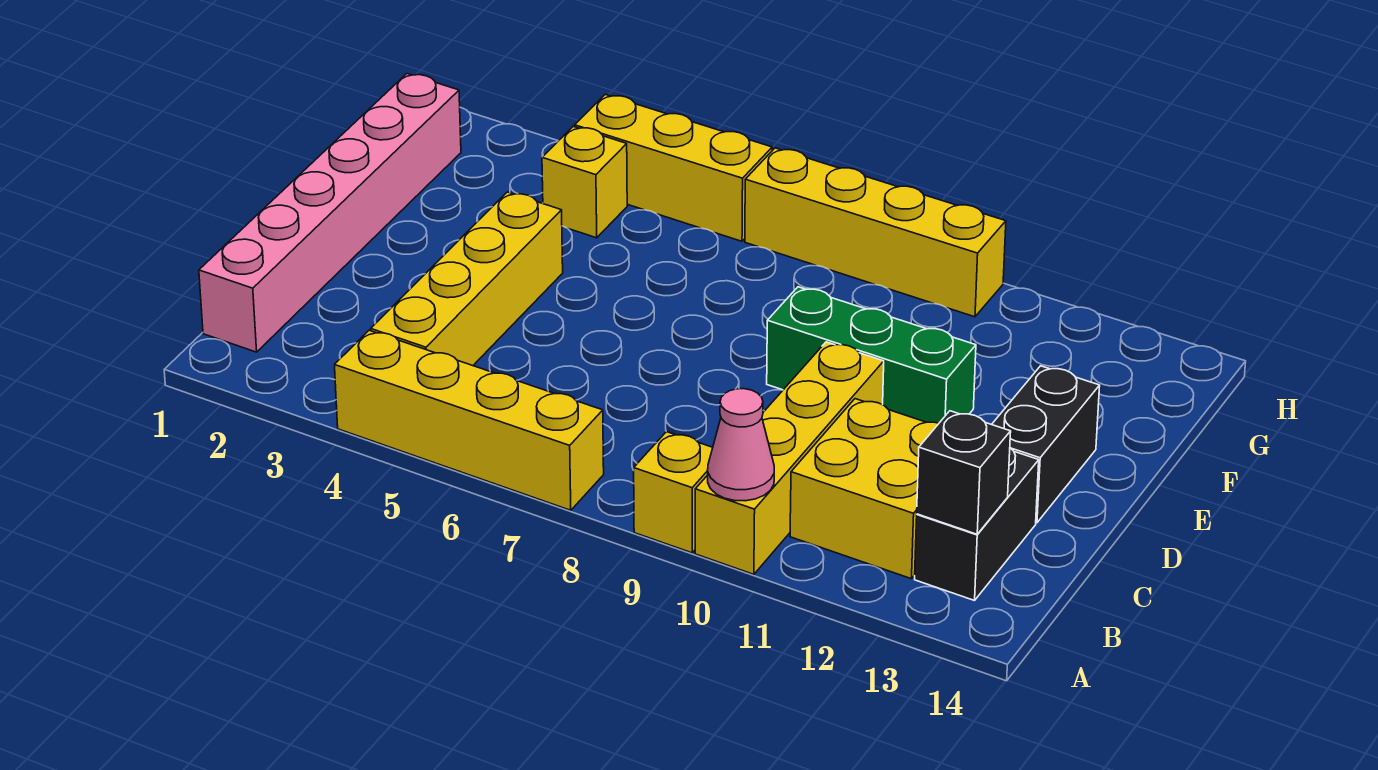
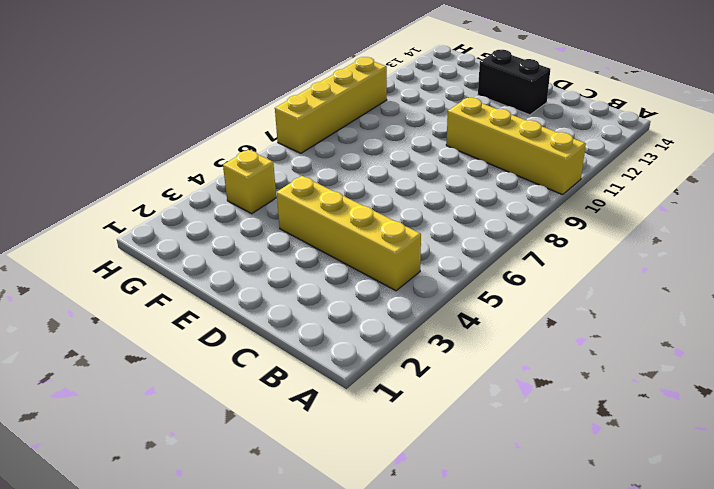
none -> yellow 1x4 brick [335,330,604,510]
none -> yellow 1x1 brick [634,432,713,553]
none -> pink 1x6 brick [199,74,461,352]

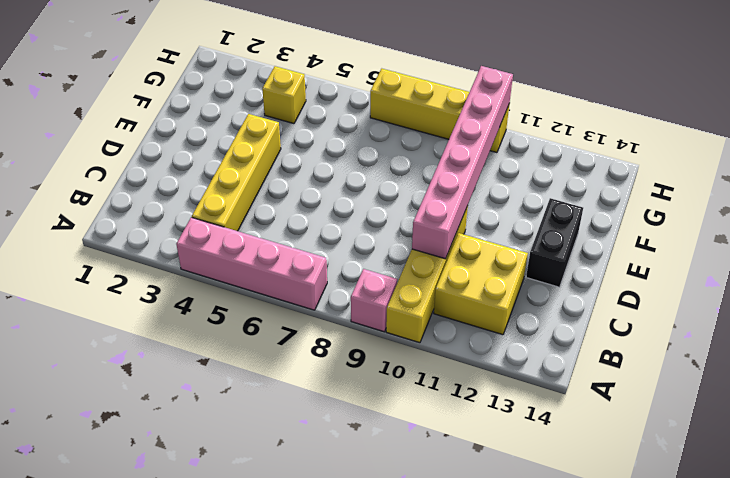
pink 1x4 brick [176,217,327,310] -> yellow 1x4 brick [335,330,604,510]
pink 1x1 brick [351,269,397,332] -> yellow 1x1 brick [634,432,713,553]
pink 1x6 brick [412,66,513,259] -> pink 1x6 brick moved to [199,74,461,352]
none -> black 1x2 brick [915,448,1039,601]
none -> green 1x3 brick [767,287,976,423]
none -> yellow 1x3 brick [575,94,772,241]

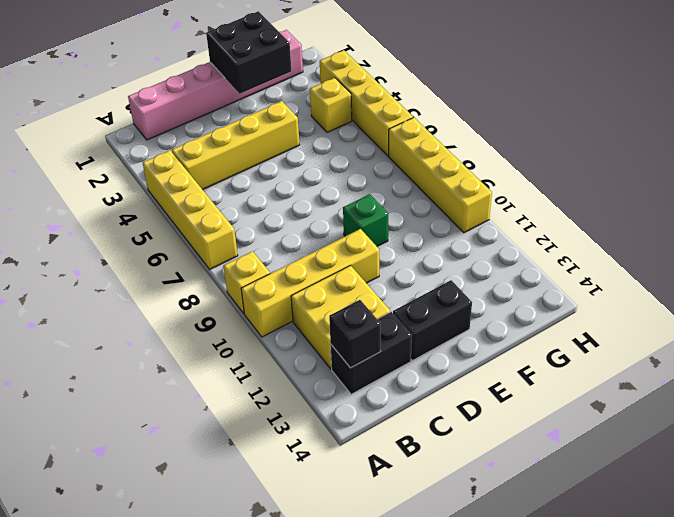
black 2x2 brick [206,11,291,94] -> none
green 1x1 brick [343,194,388,246] -> green 1x3 brick [767,287,976,423]
yellow 1x4 brick [320,50,413,156] -> yellow 1x3 brick [575,94,772,241]
none -> pink 1x1 cone [708,389,774,501]

